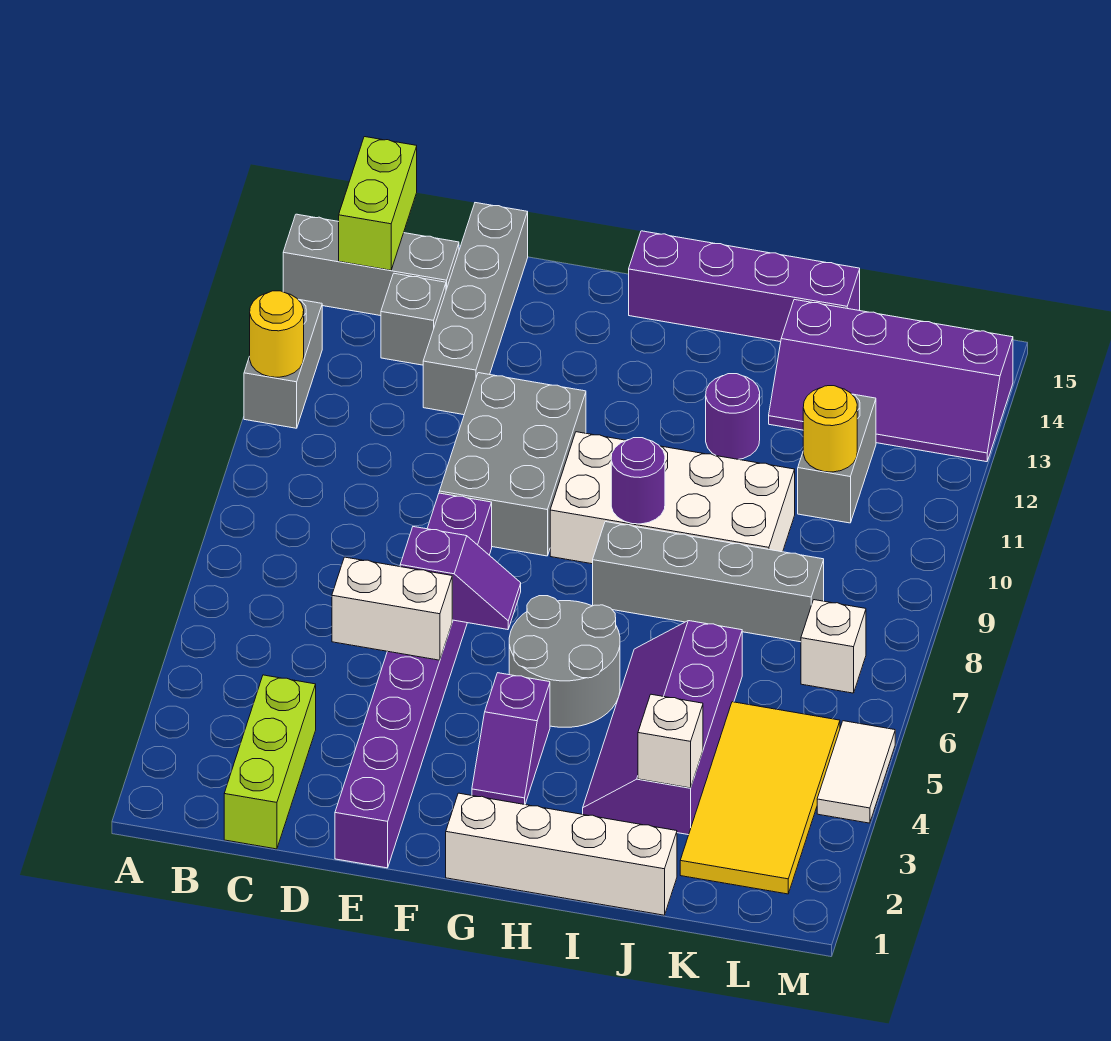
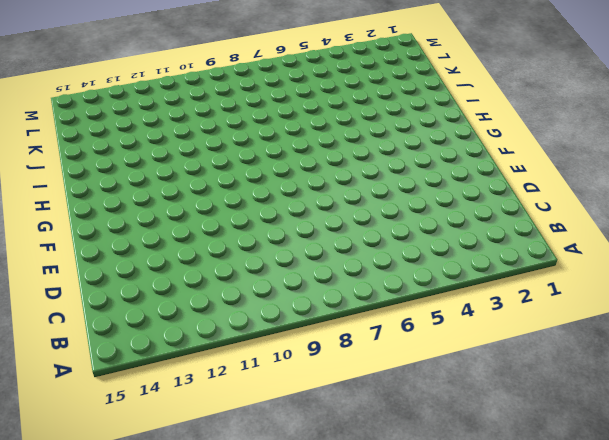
none -> grey 1x2 brick [244,300,322,428]
none -> grey 1x3 brick [283,214,459,316]
none -> lime 1x3 brick [224,675,316,849]

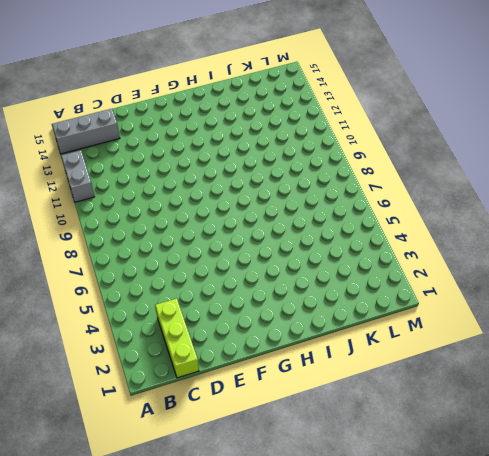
none -> grey 1x1 brick [381,273,446,365]
none -> grey 1x4 brick [423,203,528,415]
none -> purple 1x8 brick [335,493,492,868]

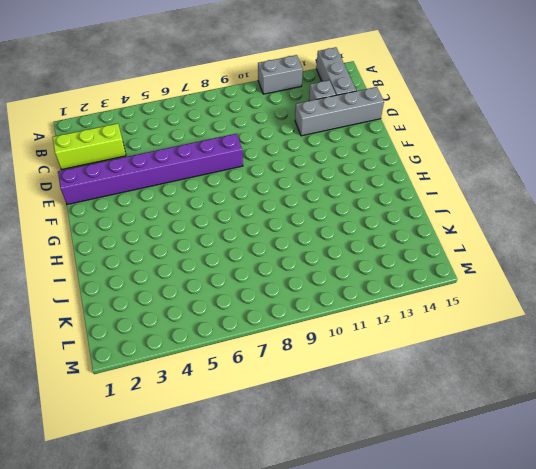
none -> grey 2x3 brick [439,373,586,556]
none -> white 1x4 brick [446,793,677,915]
none -> purple 1x2 slope [472,673,550,804]

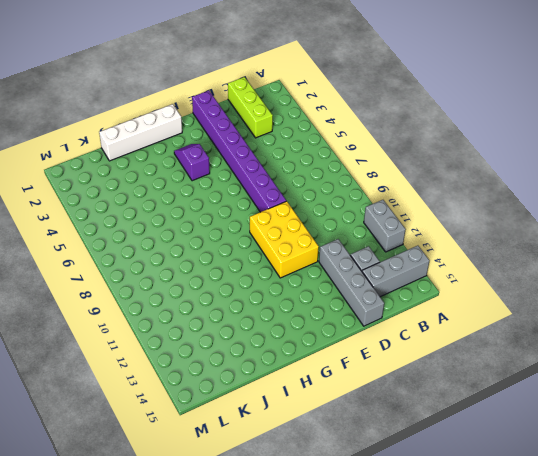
yellow 2x3 brick [250,201,319,278] -> grey 2x3 brick [439,373,586,556]
none -> grey 2x2 round brick [509,596,620,727]
none -> white 2x4 brick [550,432,795,564]
none -> purple 1x4 brick [629,231,860,342]

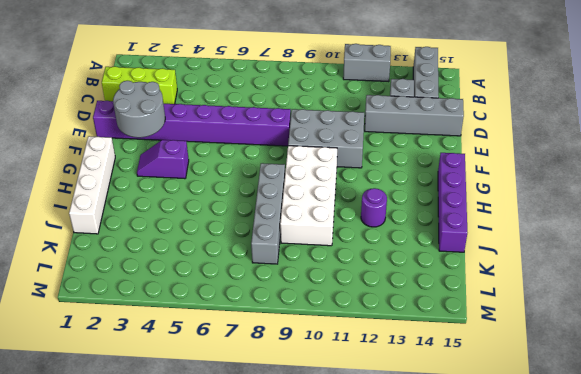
grey 2x2 round brick [113,81,165,138] -> grey 2x2 round brick moved to [509,596,620,727]
none -> purple 2x4 slope [583,621,742,835]
none -> purple 2x4 slope [769,299,1013,462]
none -> yellow 2x4 tile [680,702,840,894]

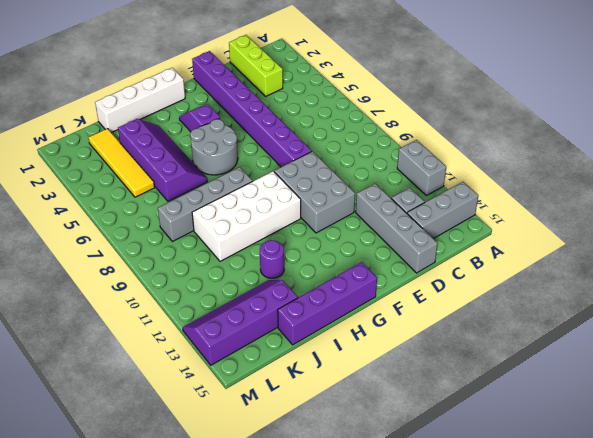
yellow 1x4 tile [88,129,155,197] -> yellow 2x4 tile [680,702,840,894]
none -> grey 1x2 brick [798,394,876,523]
none -> white 1x1 brick [801,600,866,693]
none -> white 1x2 tile [817,721,895,823]

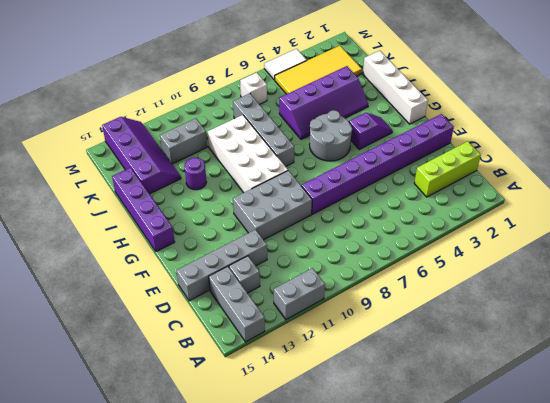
none -> yellow 1x1 round brick [250,291,304,377]
none -> lime 1x2 brick [339,137,417,270]
none -> white 1x2 brick [332,557,452,660]

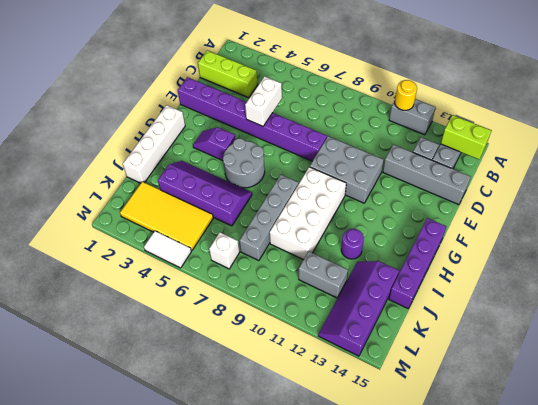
none -> purple 1x2 slope [400,527,521,630]
none -> purple 1x1 round brick [611,438,665,524]
none -> white 1x1 brick [638,694,703,788]

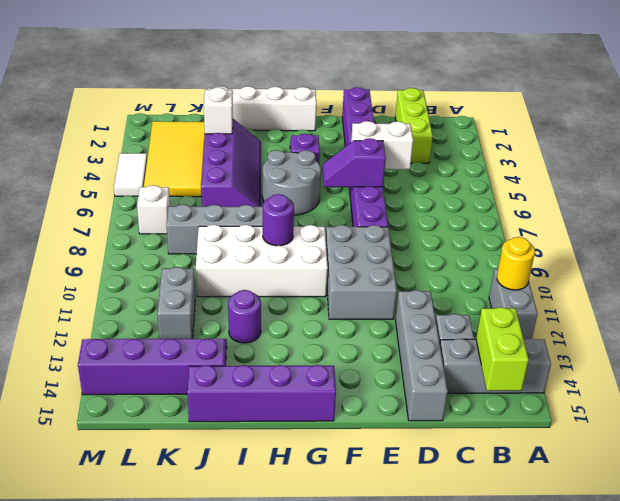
none -> yellow 1x1 round brick [803,386,857,472]

